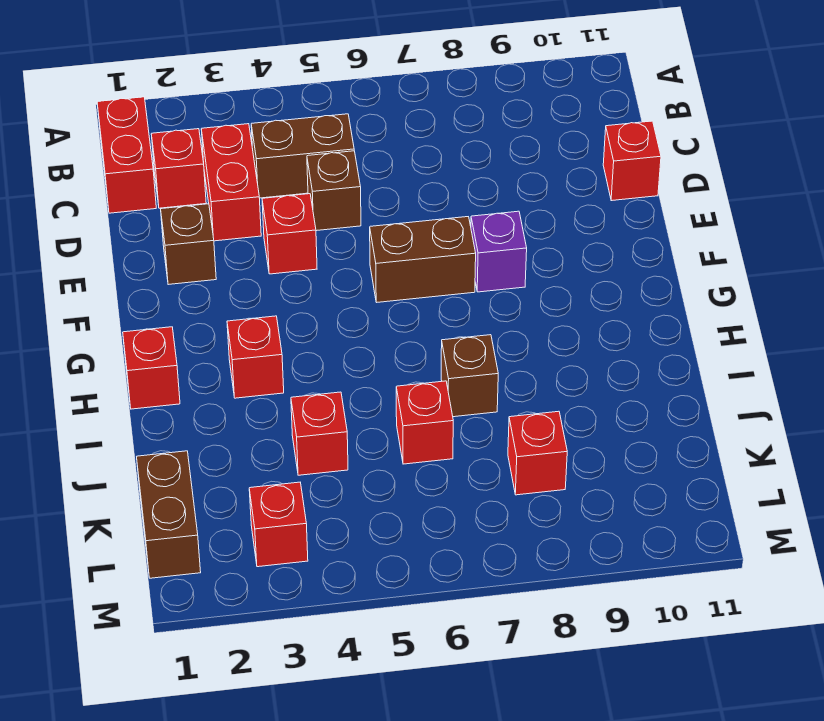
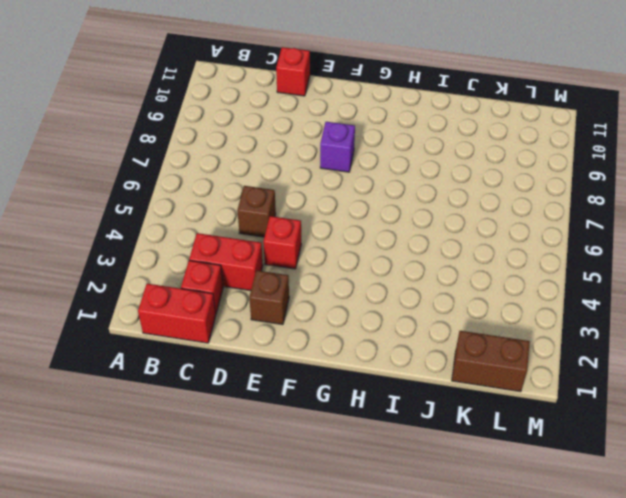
none -> brown 1x2 brick [251,114,354,198]
none -> brown 1x2 brick [370,217,476,302]
none -> red 1x1 brick [123,327,180,409]

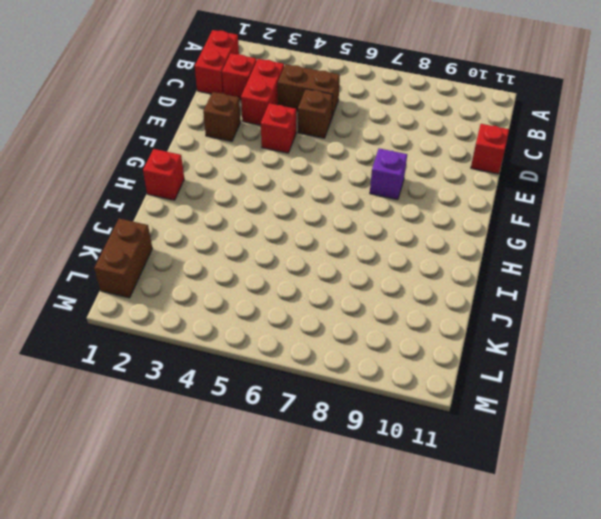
none -> brown 1x2 brick [370,217,476,302]
none -> red 1x1 brick [227,316,284,398]
none -> brown 1x1 brick [441,335,498,417]

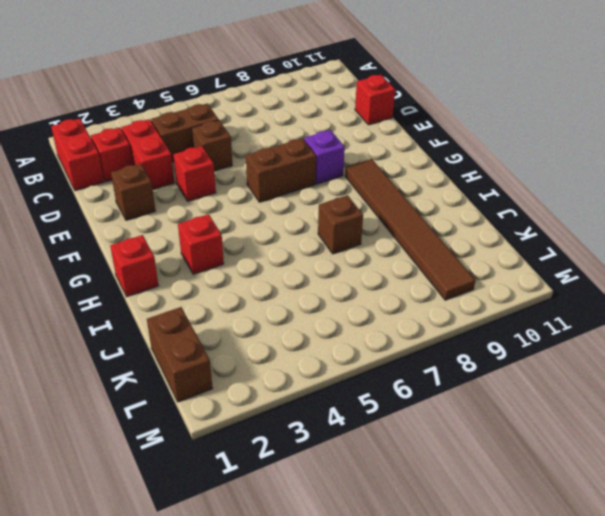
brown 1x6 tile [345,159,475,300] -> none
none -> red 1x1 brick [291,392,348,475]
none -> red 1x1 brick [396,381,453,464]
none -> red 1x1 brick [508,411,567,495]

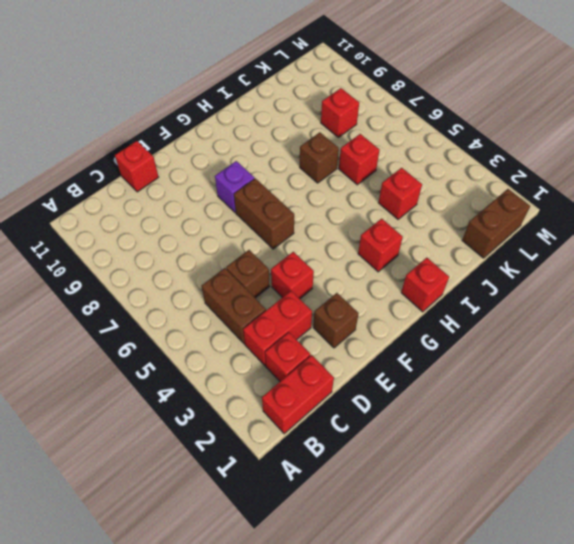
none -> red 1x1 brick [249,482,308,567]

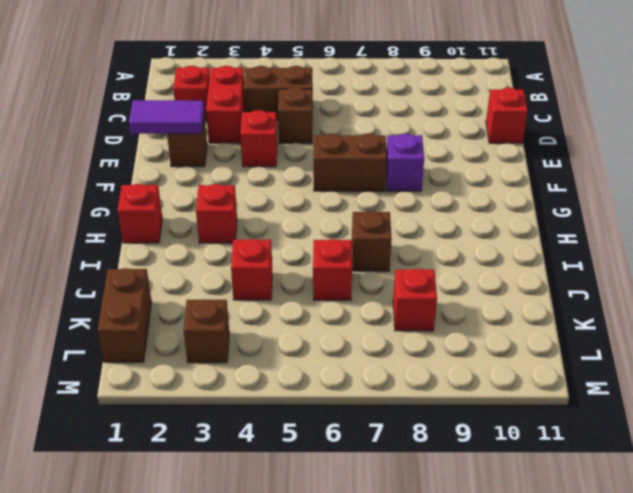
purple 1x2 tile [129,100,204,134] -> none
brown 1x1 brick [184,299,229,363] -> red 1x1 brick [249,482,308,567]
none -> red 1x2 brick [97,97,156,213]

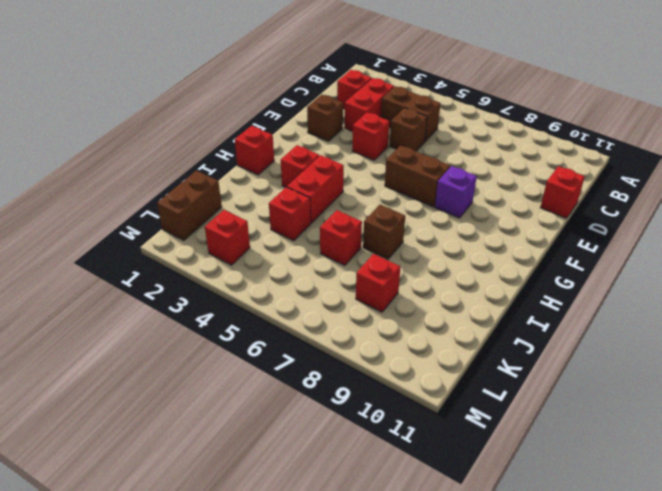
red 1x2 brick [287,155,344,223] -> red 1x2 brick moved to [97,97,156,213]

